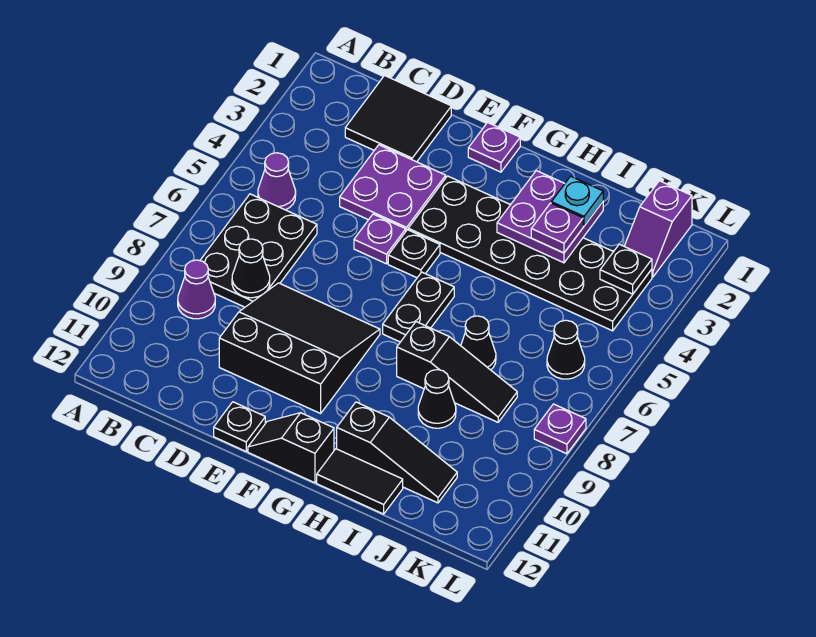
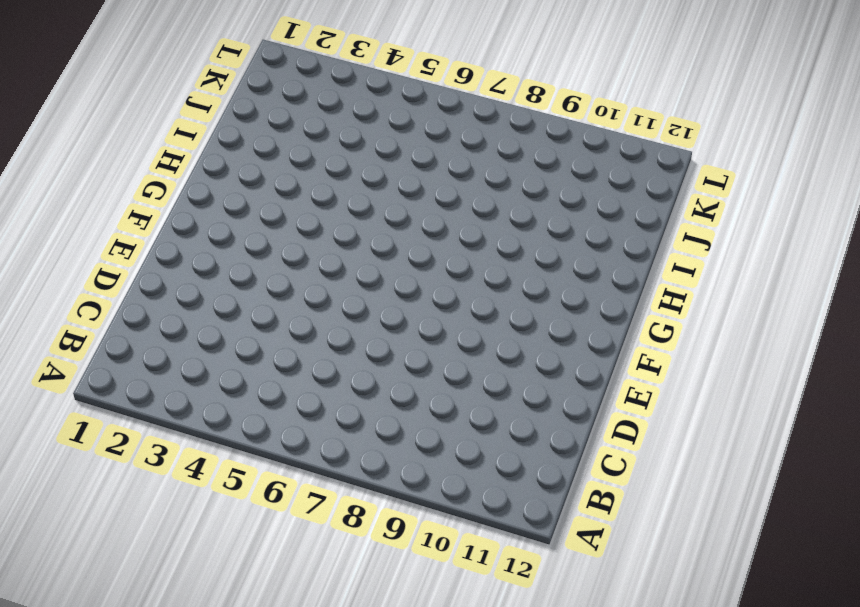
none -> purple 1x1 cone [258,153,296,210]
none -> black 2x3 plate [200,194,317,307]
none -> purple 1x1 cone [178,260,215,319]

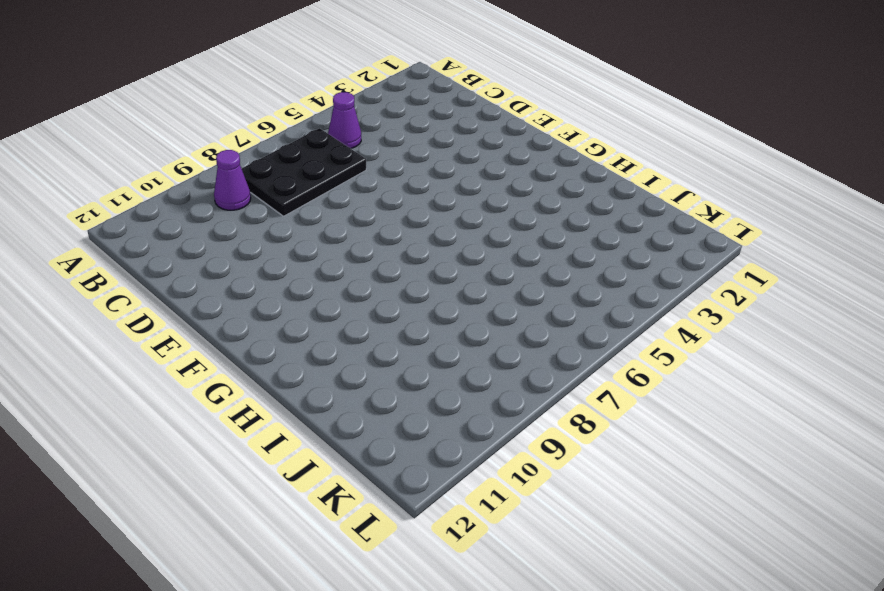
none -> black 2x2 tile [345,76,451,162]
none -> purple 2x2 plate [340,145,446,231]
none -> black 3x3 slope [219,283,380,413]

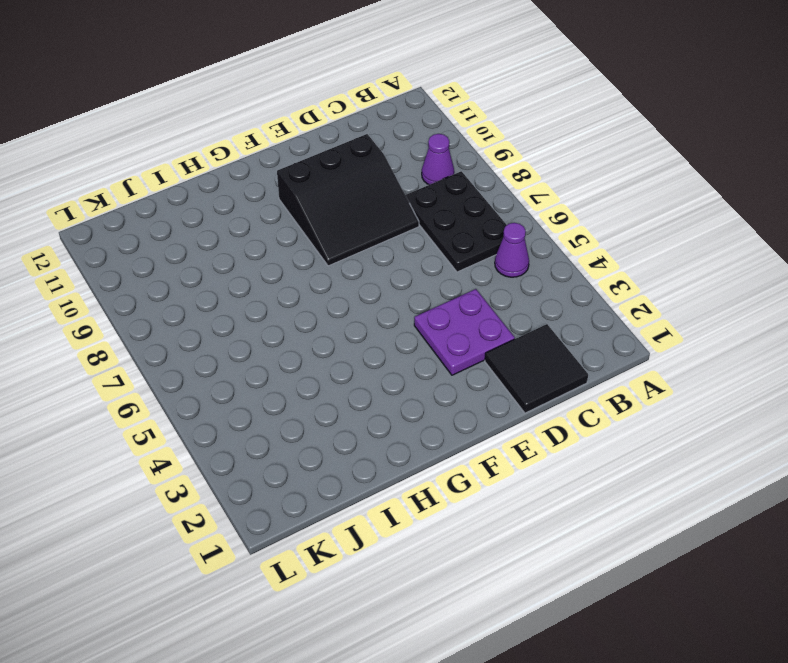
none -> purple 1x1 plate [354,214,406,264]
none -> black 1x1 plate [214,402,265,451]
none -> purple 1x1 plate [468,122,520,172]

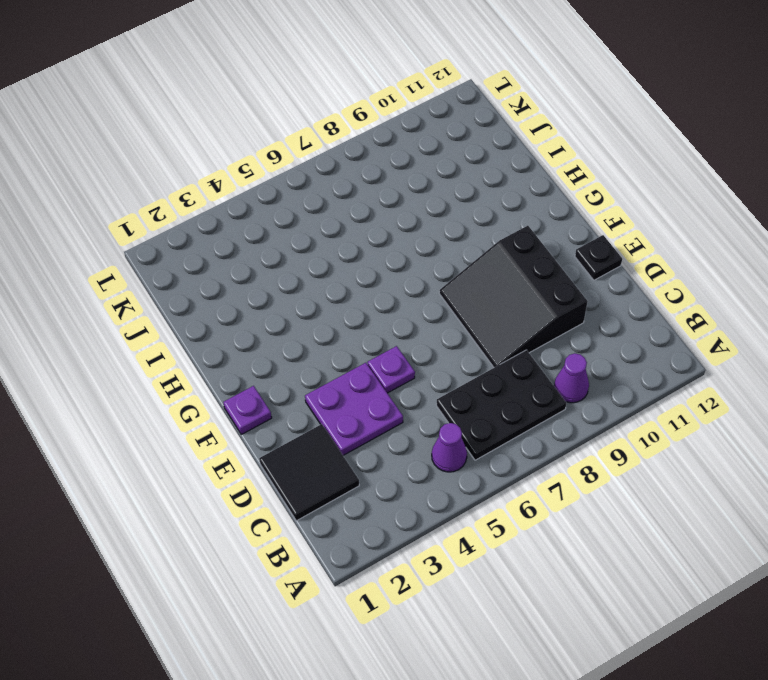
none -> black 2x6 plate [408,176,652,331]
none -> black 1x1 plate [388,230,440,278]
none -> black 1x2 slope [248,413,334,483]

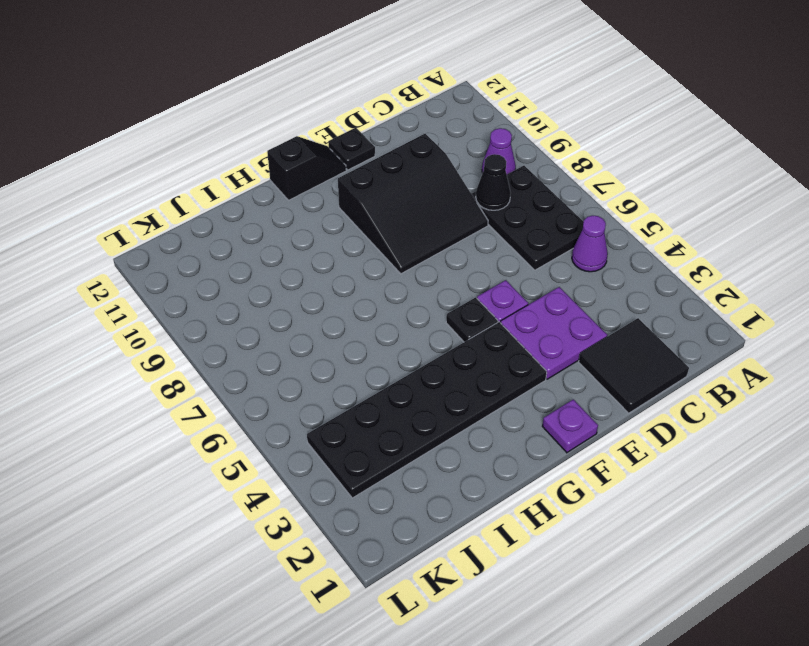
none -> black 1x2 plate [383,272,454,342]
none -> black 1x3 slope [397,322,517,422]
none -> black 1x3 slope [337,402,457,503]

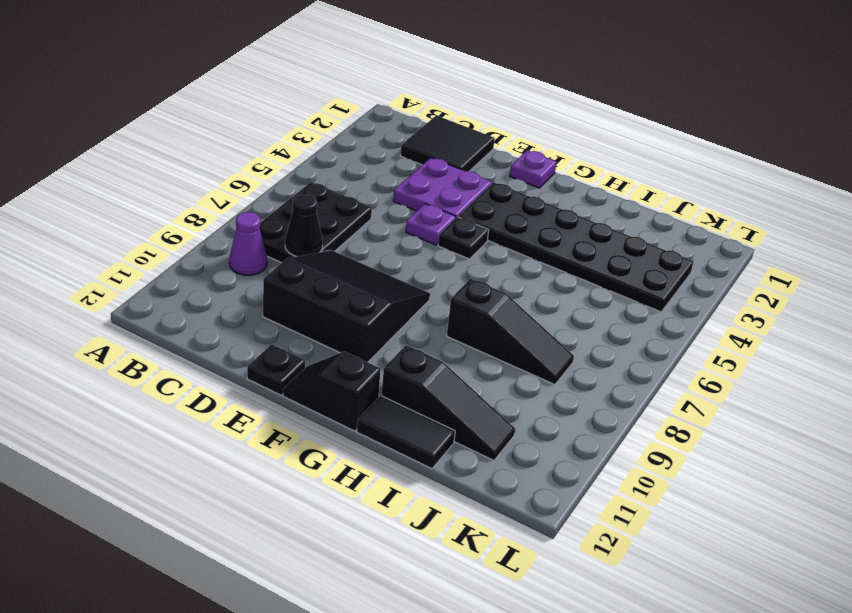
none -> purple 1x1 cone [258,153,296,210]
none -> black 1x2 plate [383,272,454,342]
none -> black 1x1 cone [461,316,496,370]

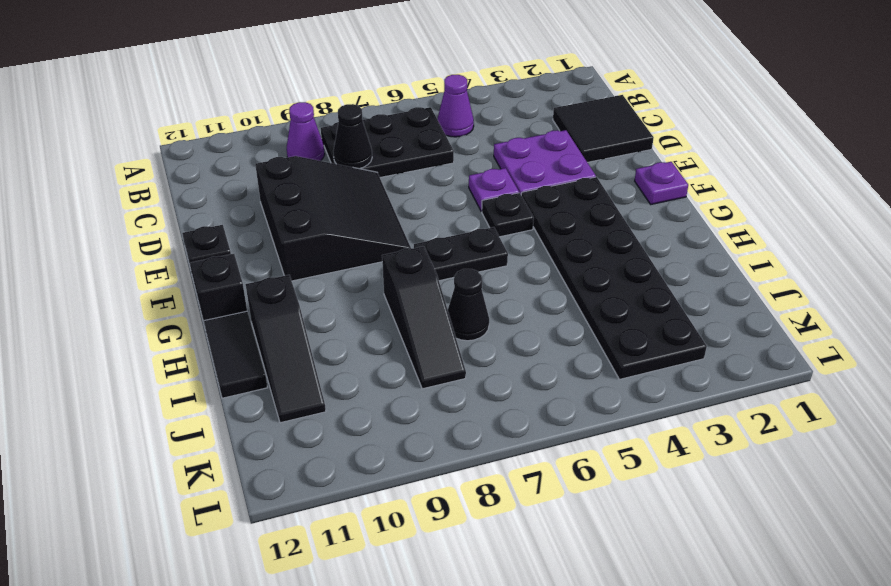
none -> black 1x1 cone [418,370,456,428]
none -> purple 1x2 slope [624,181,692,277]
none -> black 1x1 cone [547,320,585,379]

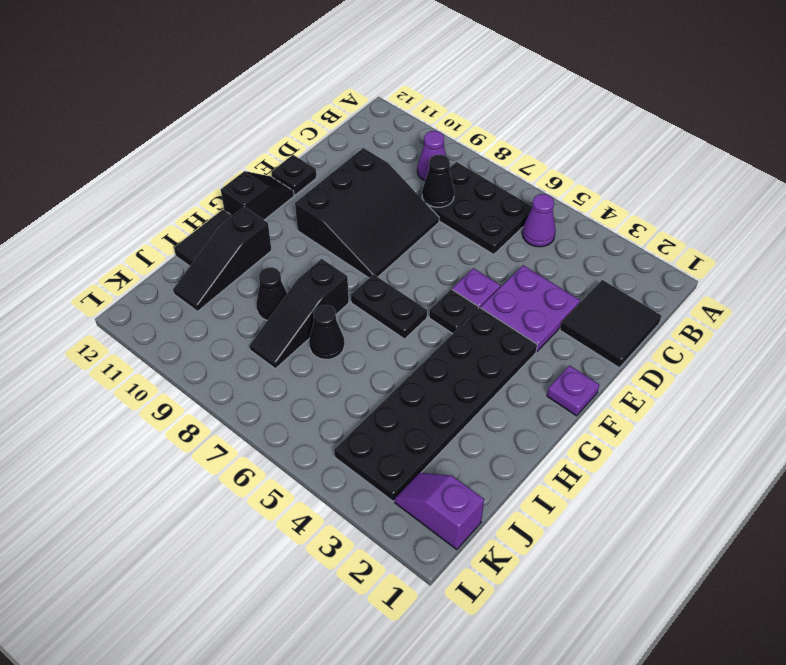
none -> black 1x1 cone [547,320,585,379]
none -> purple 1x1 plate [534,404,586,454]
none -> purple 2x2 plate [497,171,603,263]

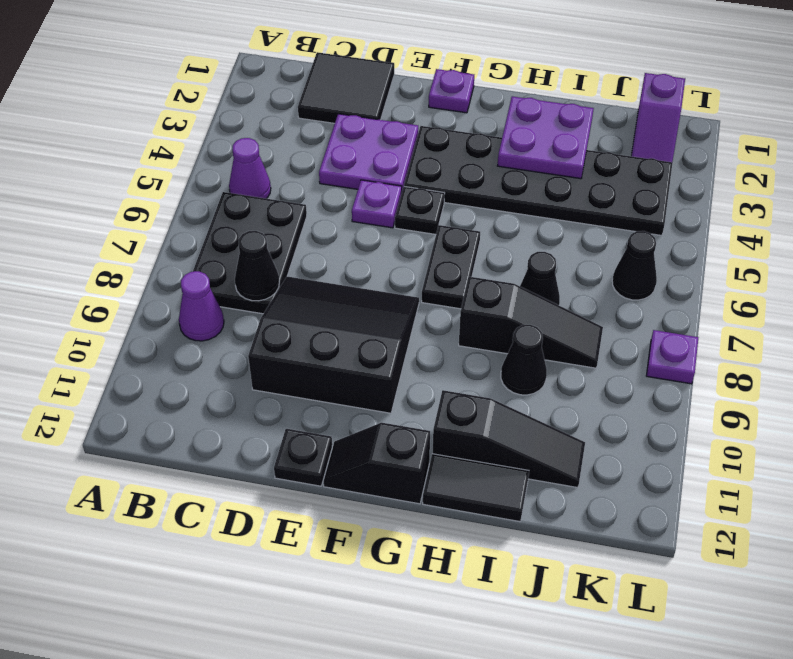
none -> black 1x1 plate [600,244,652,294]
none -> cyan 1x1 plate [551,176,603,226]
none -> purple 1x1 plate [531,203,583,253]

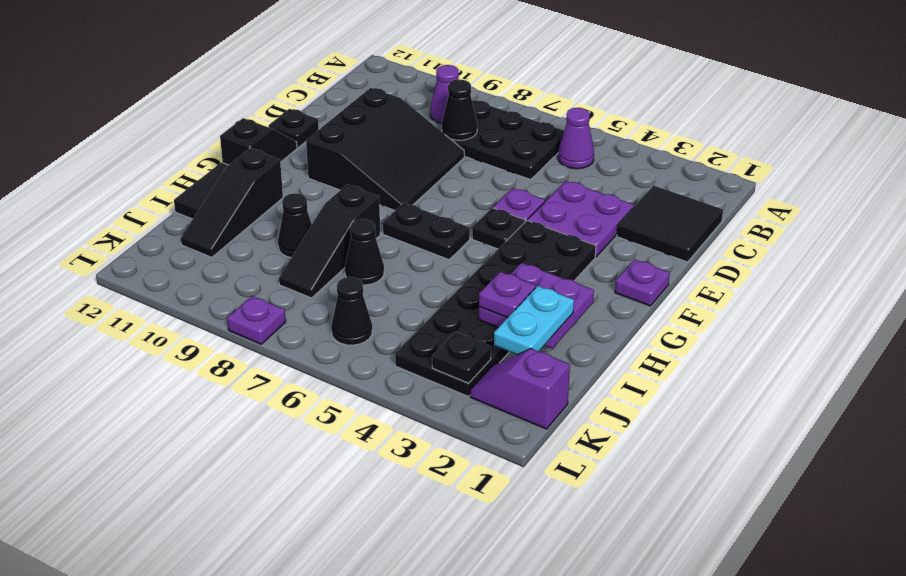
cyan 1x2 plate [494,286,574,355] -> cyan 1x1 plate [551,176,603,226]

